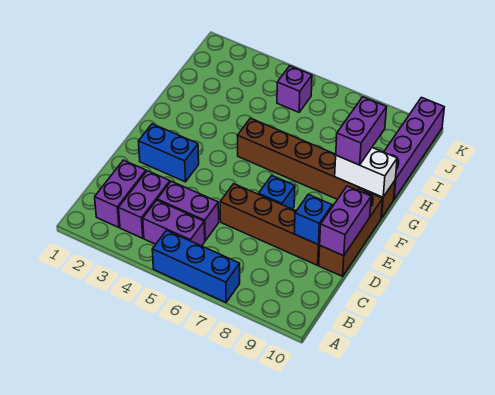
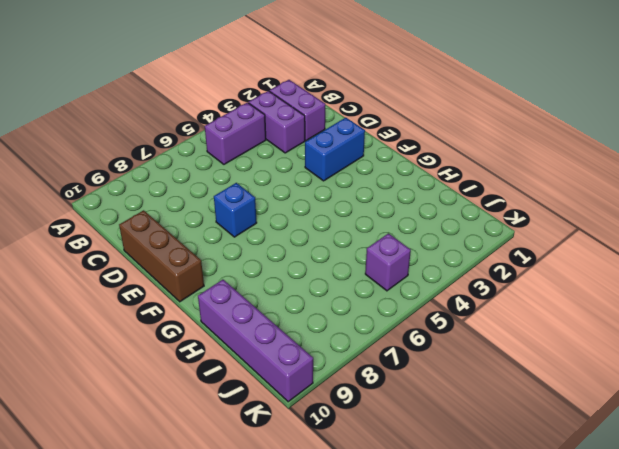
none -> blue 1x3 brick [152,230,240,302]
none -> purple 1x2 brick [157,181,219,241]
none -> brown 1x4 brick [220,184,320,265]

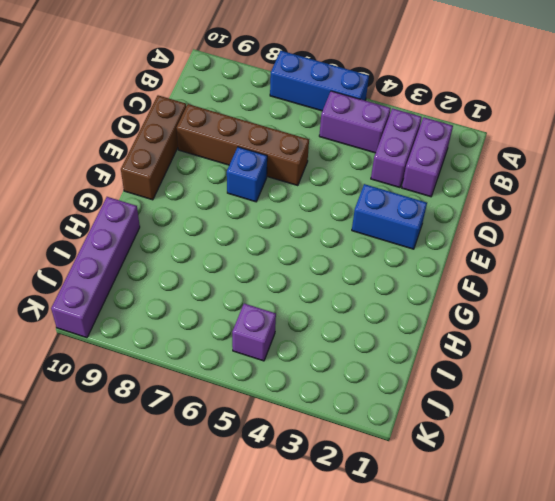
none -> purple 1x2 brick [157,181,219,241]
none -> brown 1x6 brick [237,118,395,218]
none -> blue 1x1 brick [295,194,332,244]

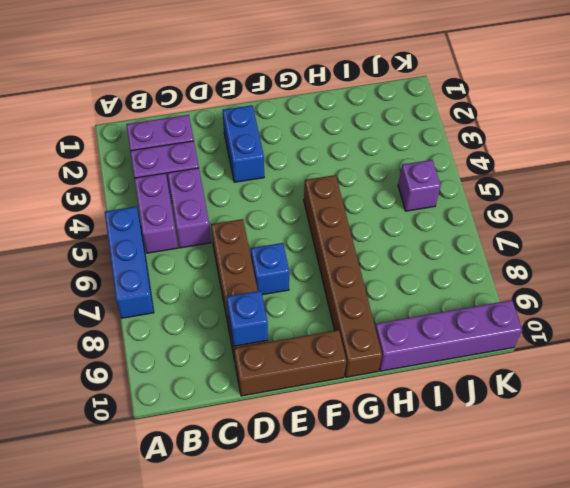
none -> purple 1x2 brick [320,186,371,256]
none -> white 1x2 brick [335,148,397,197]
none -> purple 1x2 brick [336,97,387,165]

